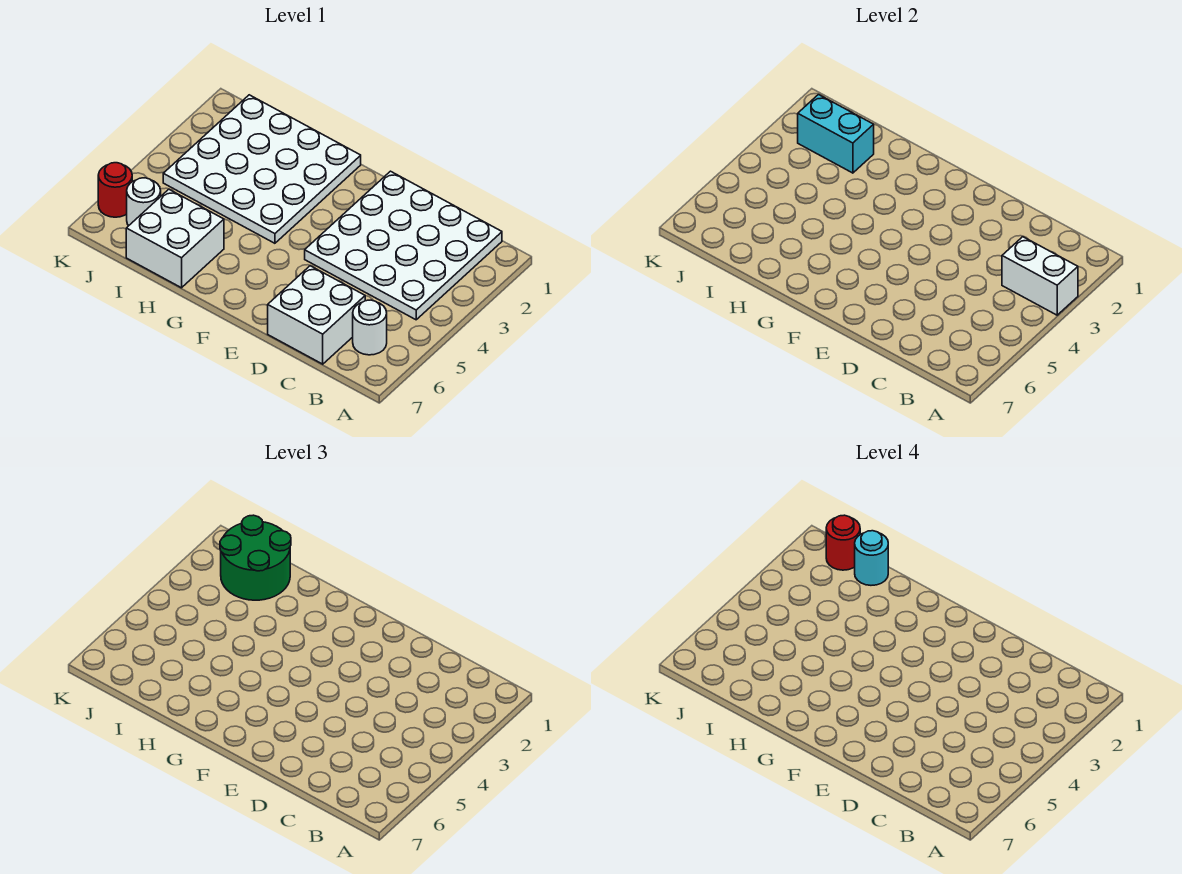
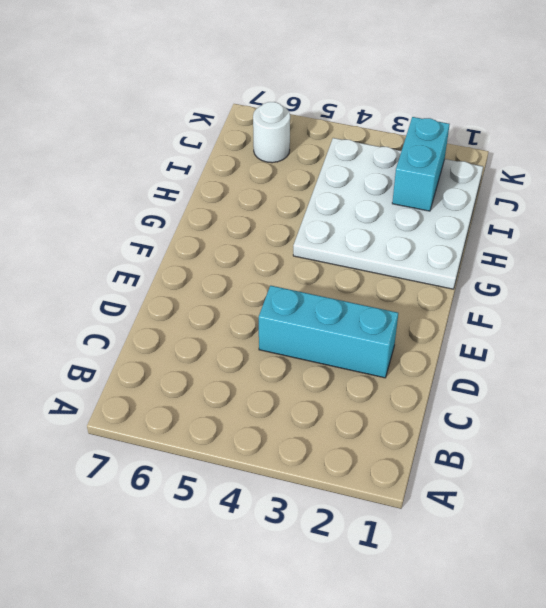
cyan 1x3 brick [259,286,398,378] -> white 4x4 plate [305,171,502,320]
none -> white 1x1 round brick [353,300,387,355]
none -> white 2x2 brick [268,266,365,364]
none -> white 2x2 brick [126,189,224,288]

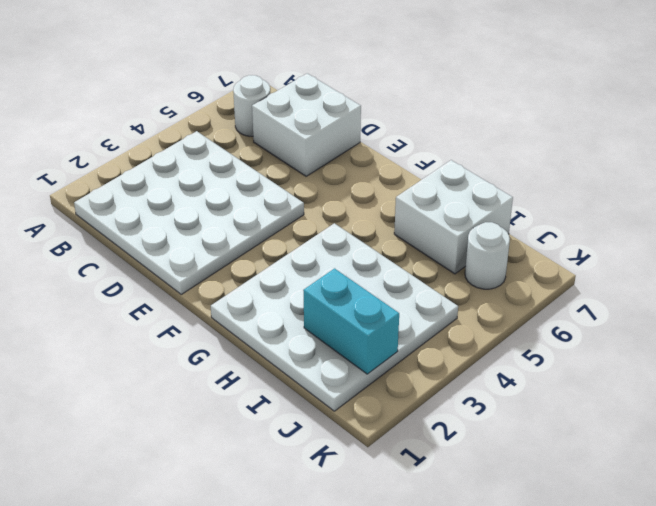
none -> red 1x1 round brick [98,163,132,217]
none -> white 1x2 brick [1002,237,1078,315]
none -> green 2x2 round brick [220,515,291,600]

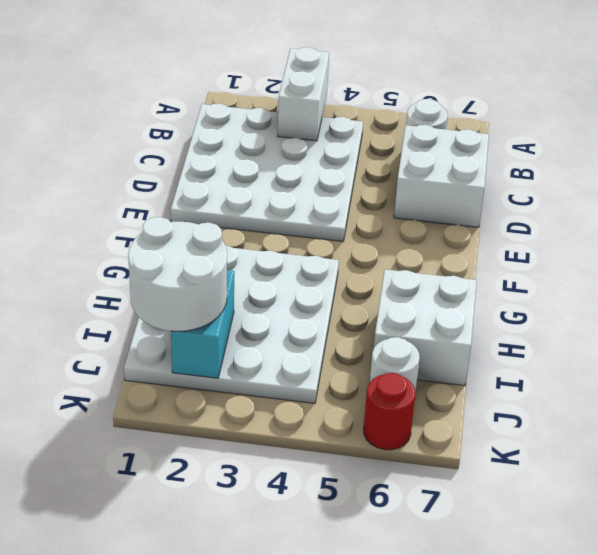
white 2x2 round brick [128,217,227,331] -> green 2x2 round brick [220,515,291,600]
none -> cyan 1x1 round brick [855,531,888,585]
none -> red 1x1 round brick [826,515,860,570]

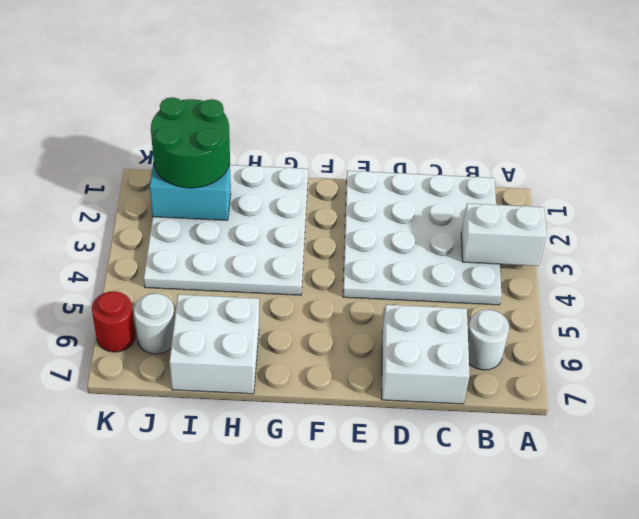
none -> cyan 1x1 round brick [855,531,888,585]
none -> red 1x1 round brick [826,515,860,570]

